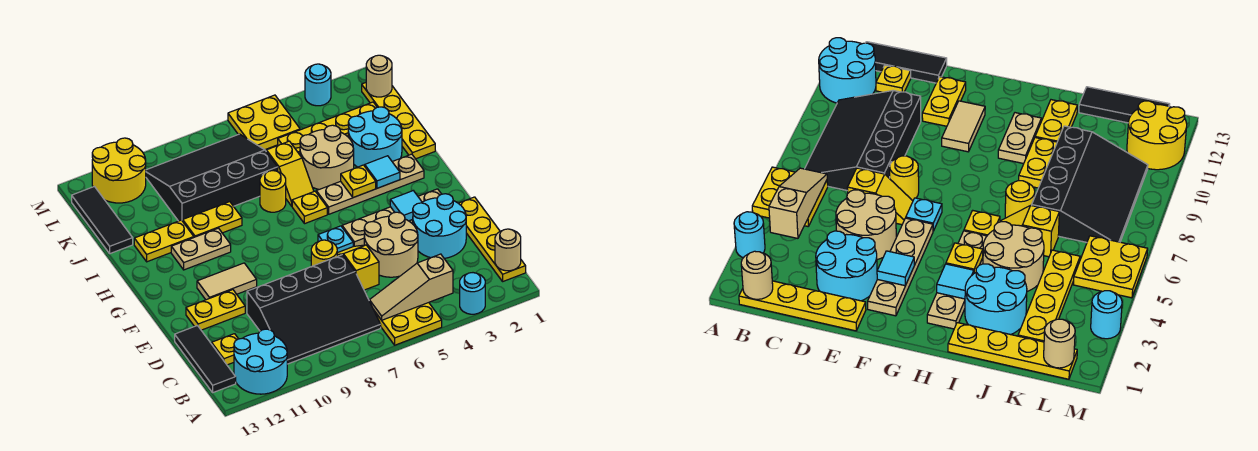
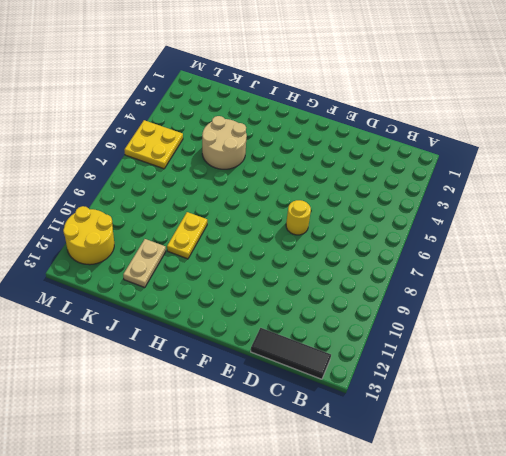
tan 1x2 plate [123,239,166,288] -> tan 1x2 plate moved to [171,228,231,270]
none -> cyan 1x1 round brick [460,273,485,314]
none -> yellow 2x2 plate [374,303,442,345]
none -> cyan 2x2 round brick [234,329,287,394]
none -> yellow 1x4 plate [458,197,526,281]

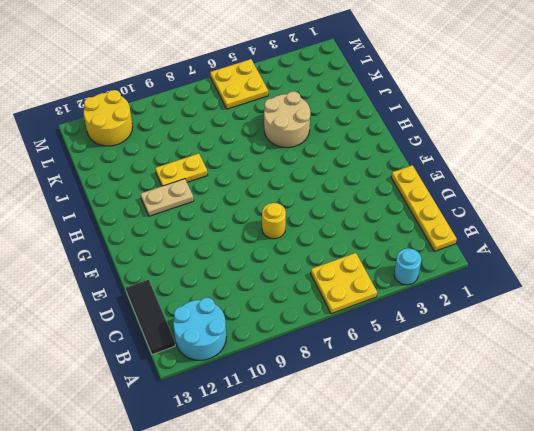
none -> black 3x4 slope [247,255,381,364]
none -> yellow 1x1 plate [212,334,238,365]
none -> cyan 2x2 round brick [412,194,466,258]
none -> tan 2x2 round brick [364,212,418,277]

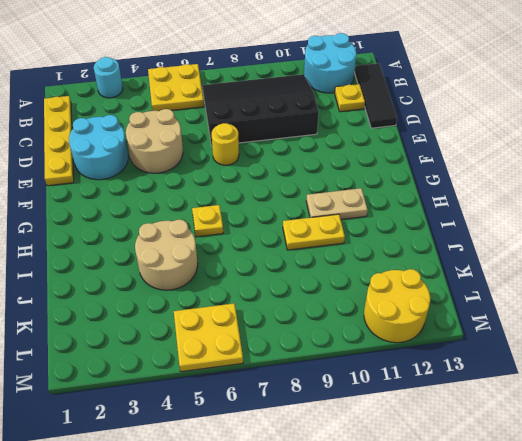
none -> yellow 1x2 slope [337,245,379,290]
none -> yellow 1x2 plate [186,290,245,330]
none -> tan 1x4 plate [342,189,441,246]
none -> cyan 1x1 plate [318,226,353,253]

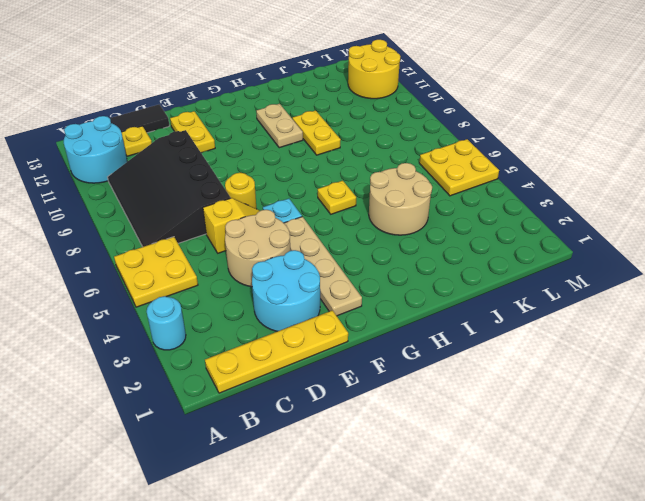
none -> tan 1x2 tile [197,263,257,300]
none -> tan 1x4 plate [316,154,424,214]
none -> yellow 1x4 plate [362,83,435,159]
none -> cyan 2x2 round brick [348,107,402,167]

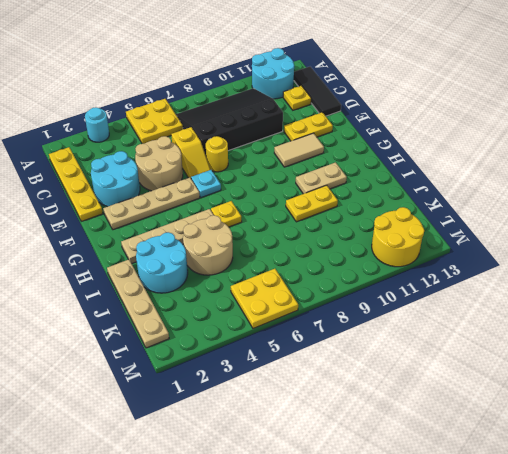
tan 1x4 plate [107,259,169,348] -> yellow 1x4 plate [362,83,435,159]
none -> yellow 1x2 slope [266,141,314,206]
none -> yellow 1x1 round brick [260,171,286,212]
none -> yellow 1x2 plate [134,220,194,262]
none -> black 3x4 slope [146,134,278,221]

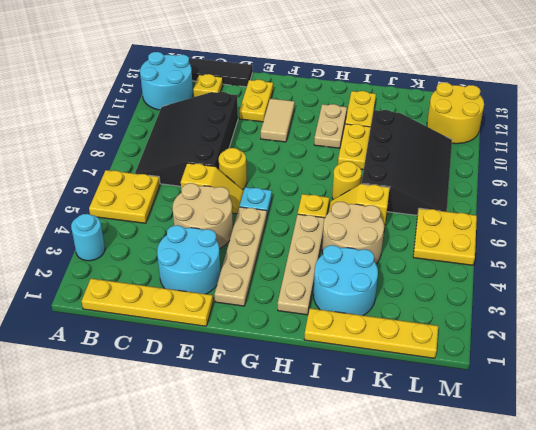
none -> black 1x3 tile [72,187,133,254]
none -> yellow 1x4 plate [278,102,377,155]
none -> cyan 1x1 round brick [305,64,331,106]
none -> tan 1x1 round brick [495,229,521,271]

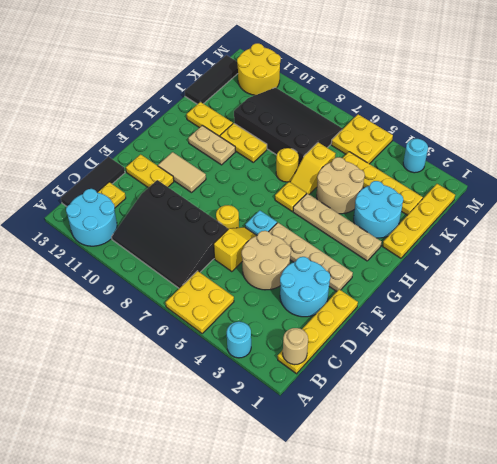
none -> tan 1x3 slope [369,254,453,320]
none -> cyan 1x1 tile [390,191,422,221]
none -> cyan 1x1 tile [365,156,400,188]
none -> yellow 1x1 plate [341,165,376,198]

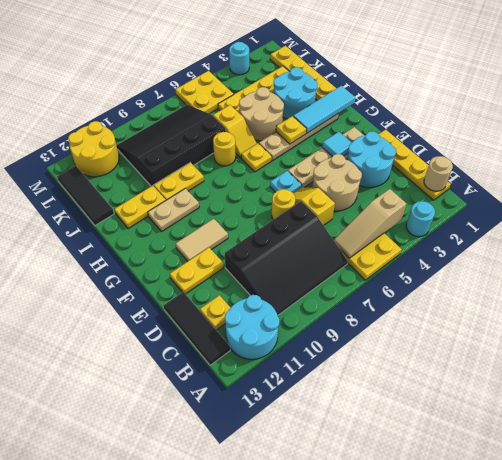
cyan 1x3 tile [293,86,355,133] -> cyan 1x1 tile [365,156,400,188]
none -> tan 1x1 round brick [366,55,392,97]

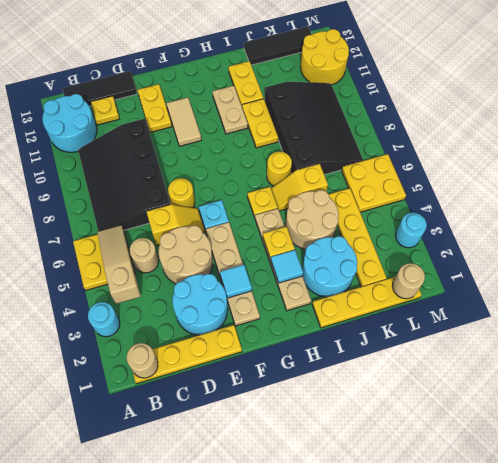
tan 1x1 round brick [129,238,159,273] -> none

